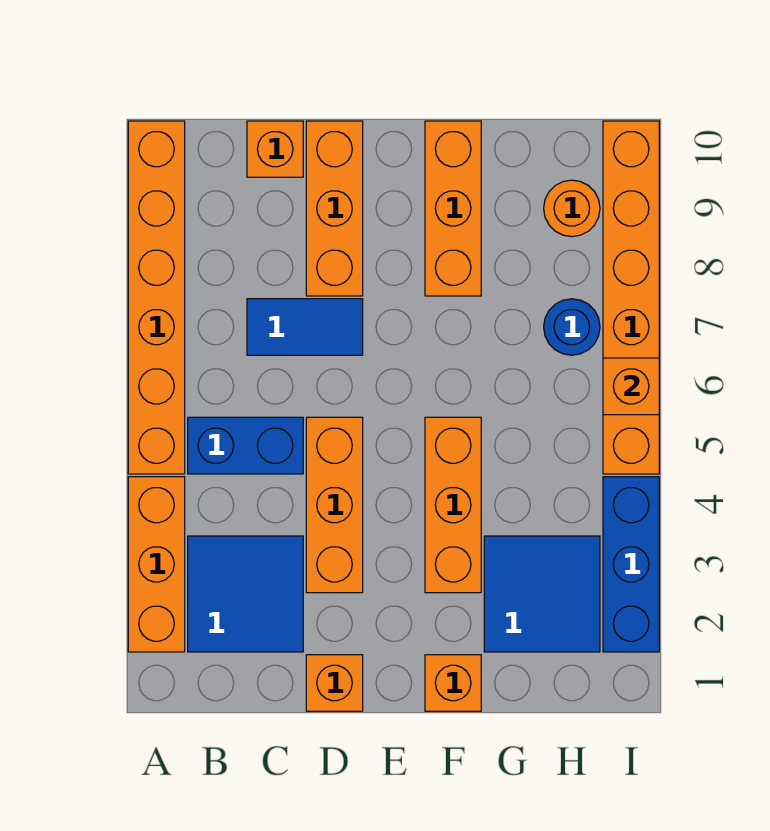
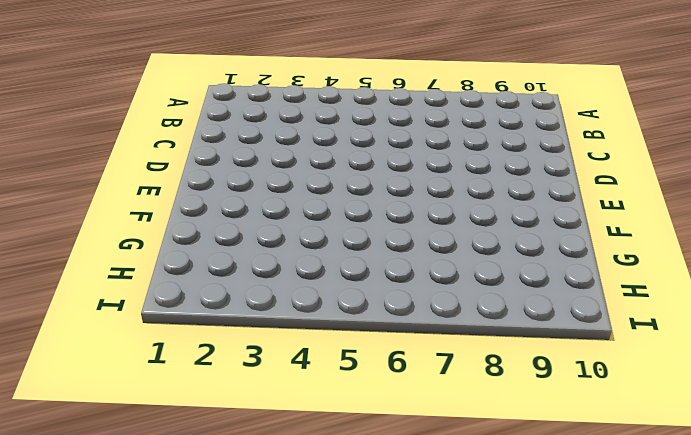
none -> orange 1x3 brick [128,477,185,652]
none -> orange 1x6 brick [128,121,185,474]
none -> blue 2x2 tile [188,536,303,652]

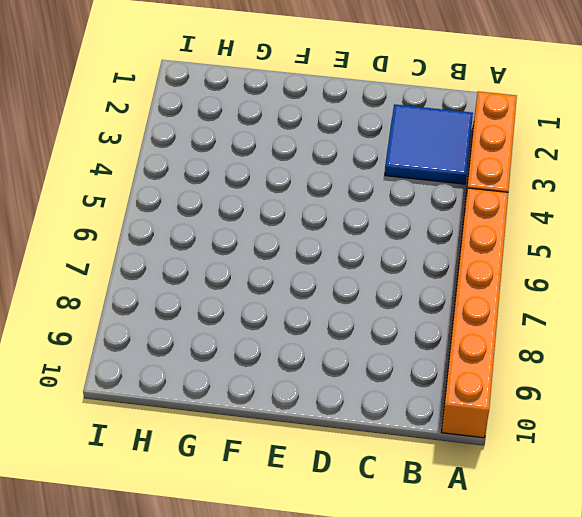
none -> blue 1x2 brick [188,417,303,474]
none -> blue 1x2 tile [247,299,363,355]
none -> orange 1x1 brick [247,121,303,177]

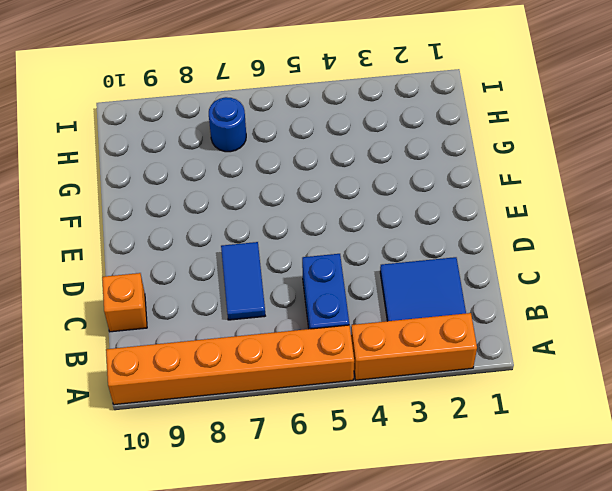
none -> orange 1x1 brick [306,655,363,711]
none -> orange 1x3 brick [306,417,363,593]
none -> orange 1x3 brick [306,121,363,296]

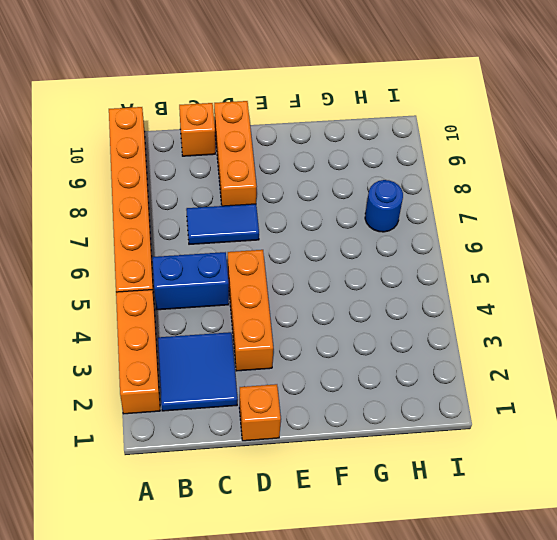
none -> orange 1x1 brick [425,655,481,711]
none -> orange 1x3 brick [425,417,481,593]
none -> orange 1x3 brick [425,121,481,296]

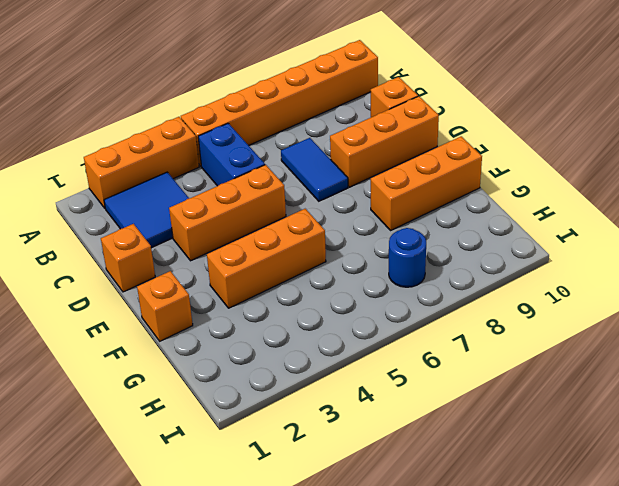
none -> blue 2x2 tile [484,536,600,652]
none -> orange 1x1 round brick [544,180,600,237]
none -> blue 1x3 brick [603,477,659,652]

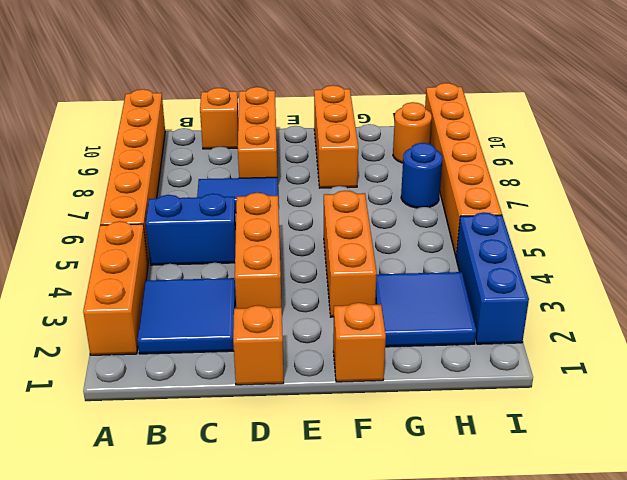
none -> orange 1x1 brick [603,358,659,415]

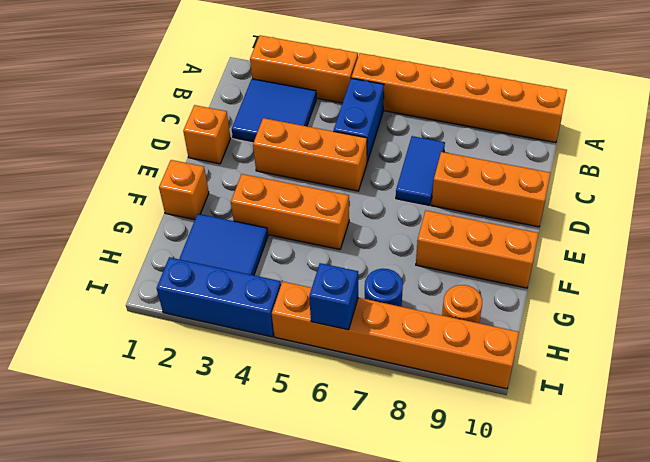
blue 1x1 brick [309,263,358,330] -> orange 1x1 brick [603,358,659,415]
none -> orange 1x1 brick [247,121,303,177]

